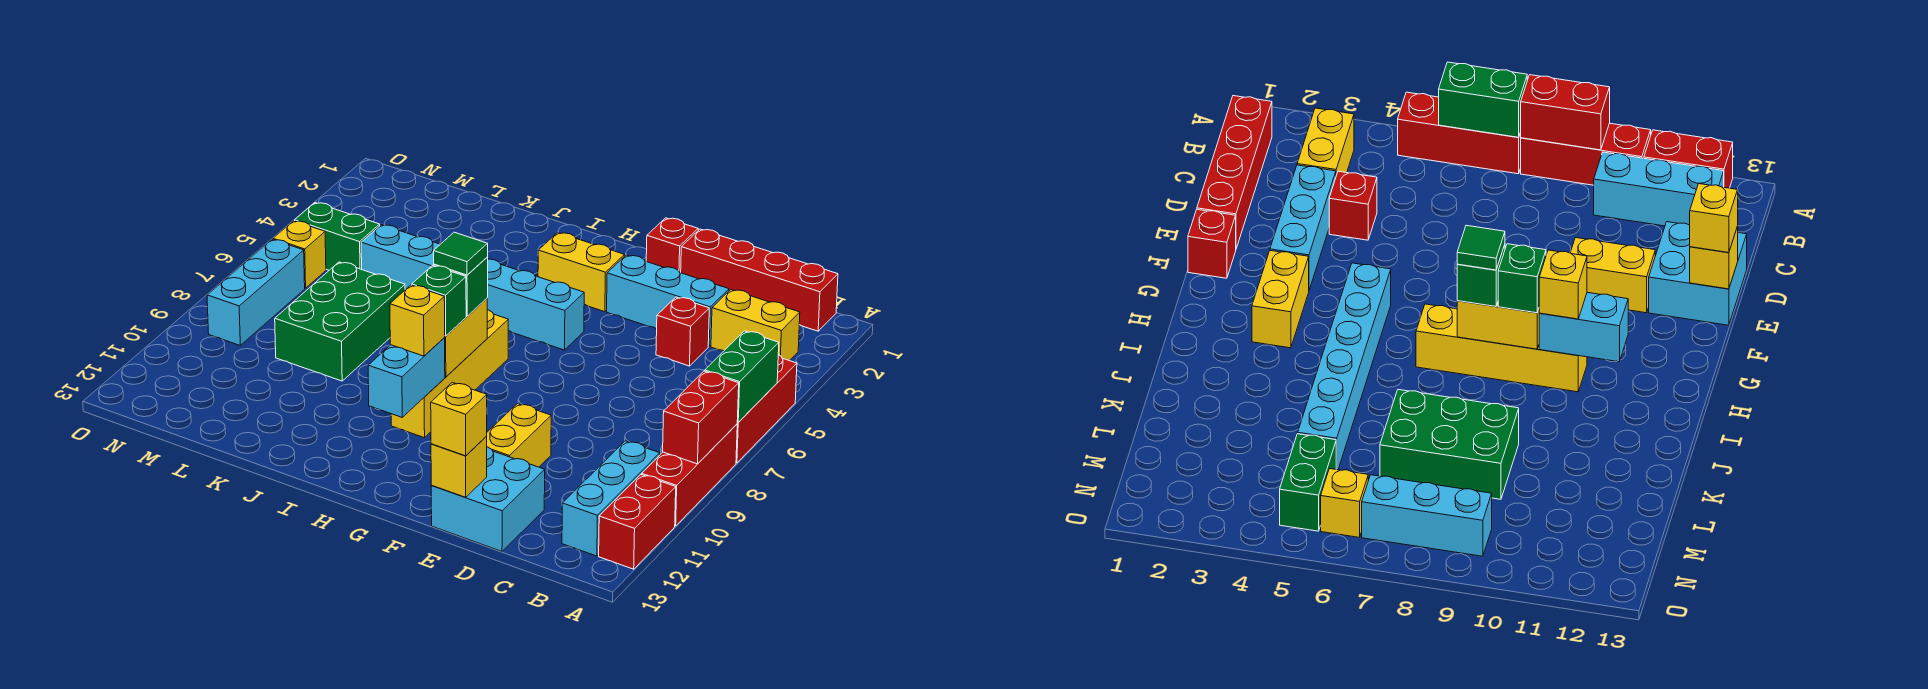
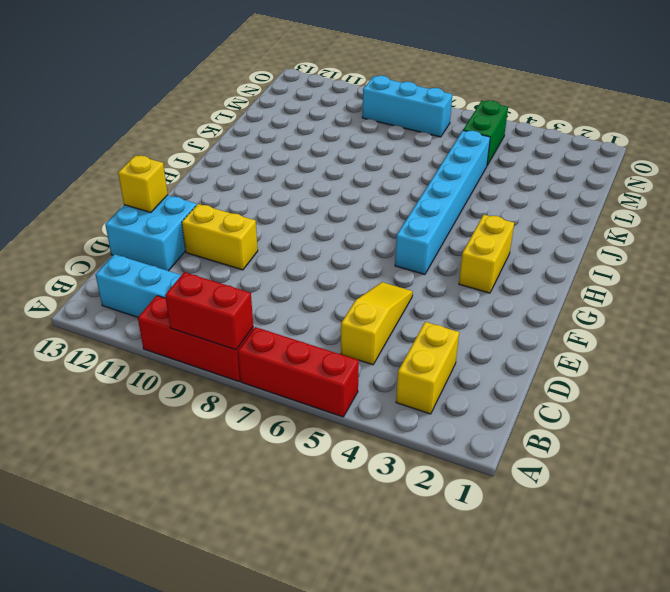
yellow 1x3 slope [341,282,413,365] -> none
none -> red 1x2 brick [599,475,676,569]
none -> red 1x4 brick [681,229,838,331]
none -> cyan 1x3 brick [607,255,729,346]

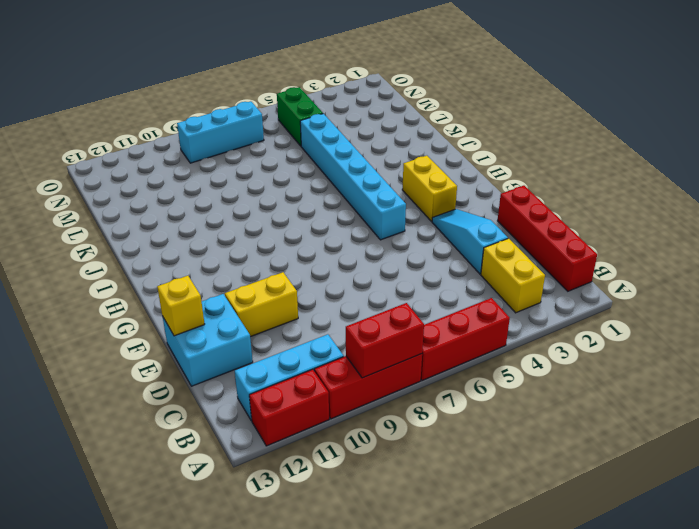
cyan 1x3 slope [432,209,508,274] -> cyan 1x3 brick [607,255,729,346]
none -> red 1x1 brick [656,297,709,366]
none -> red 1x1 brick [646,218,698,273]
none -> yellow 1x4 brick [391,310,508,438]

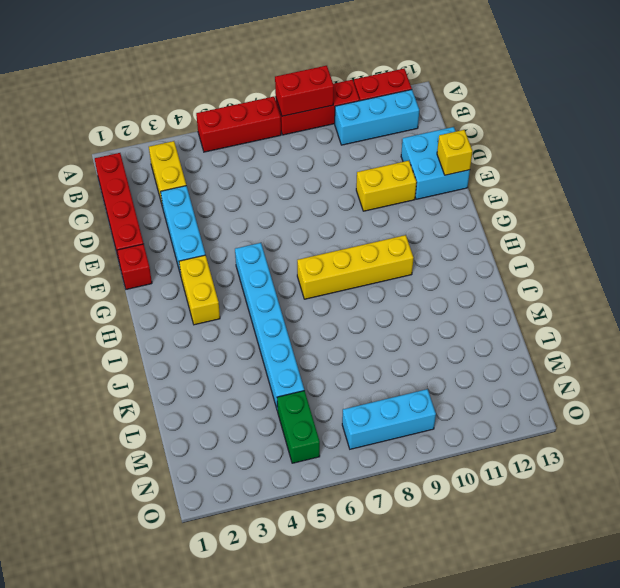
none -> red 1x1 brick [656,297,709,366]
none -> green 2x3 brick [275,262,405,381]
none -> yellow 1x1 brick [273,221,326,288]

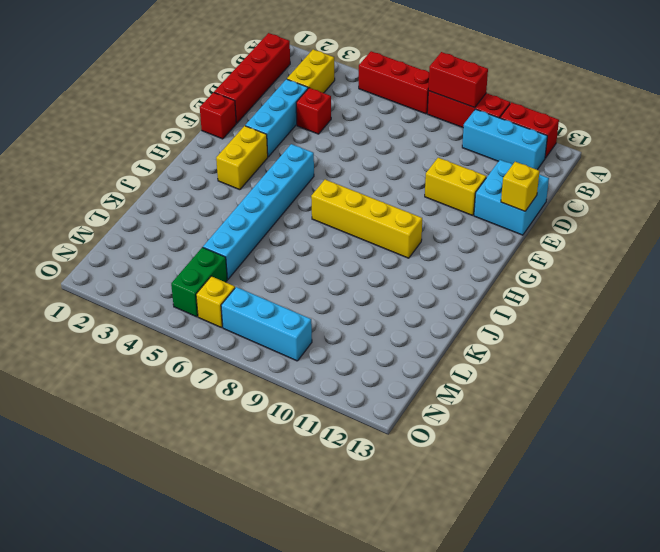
none -> green 2x3 brick [275,262,405,381]
none -> green 1x2 brick [705,331,779,422]
none -> yellow 1x2 brick [444,299,487,377]

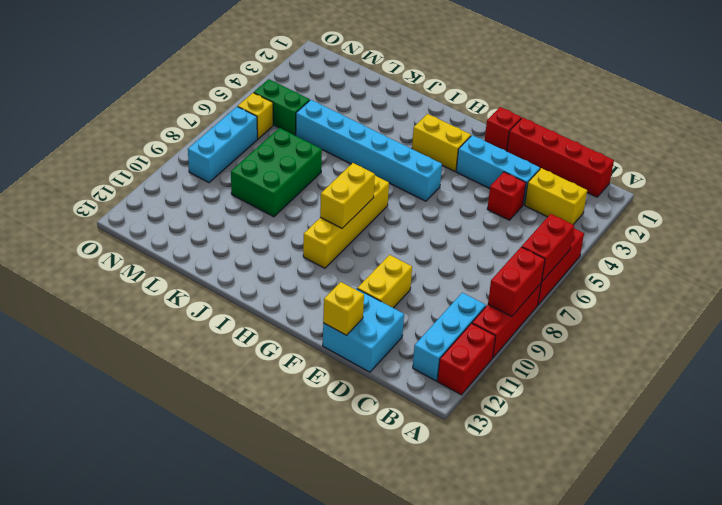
red 1x2 brick [522,214,574,282] -> green 1x2 brick [705,331,779,422]
none -> cyan 1x2 brick [368,338,445,417]
none -> yellow 1x1 brick [431,383,487,456]
none -> green 1x1 brick [434,257,488,316]

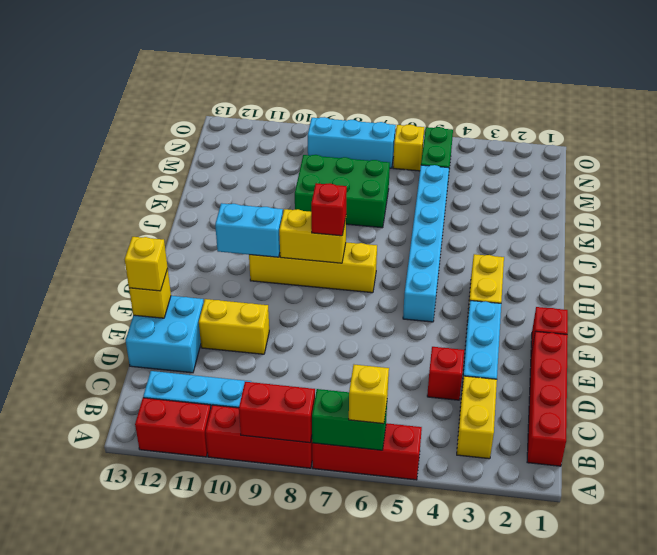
yellow 1x1 brick [349,365,389,424] -> yellow 1x1 brick moved to [390,285,445,356]
red 1x1 brick [311,183,347,236] -> green 1x1 brick [434,257,488,316]
none -> green 1x1 brick [412,265,466,336]
none -> green 1x1 tile [434,232,488,275]

